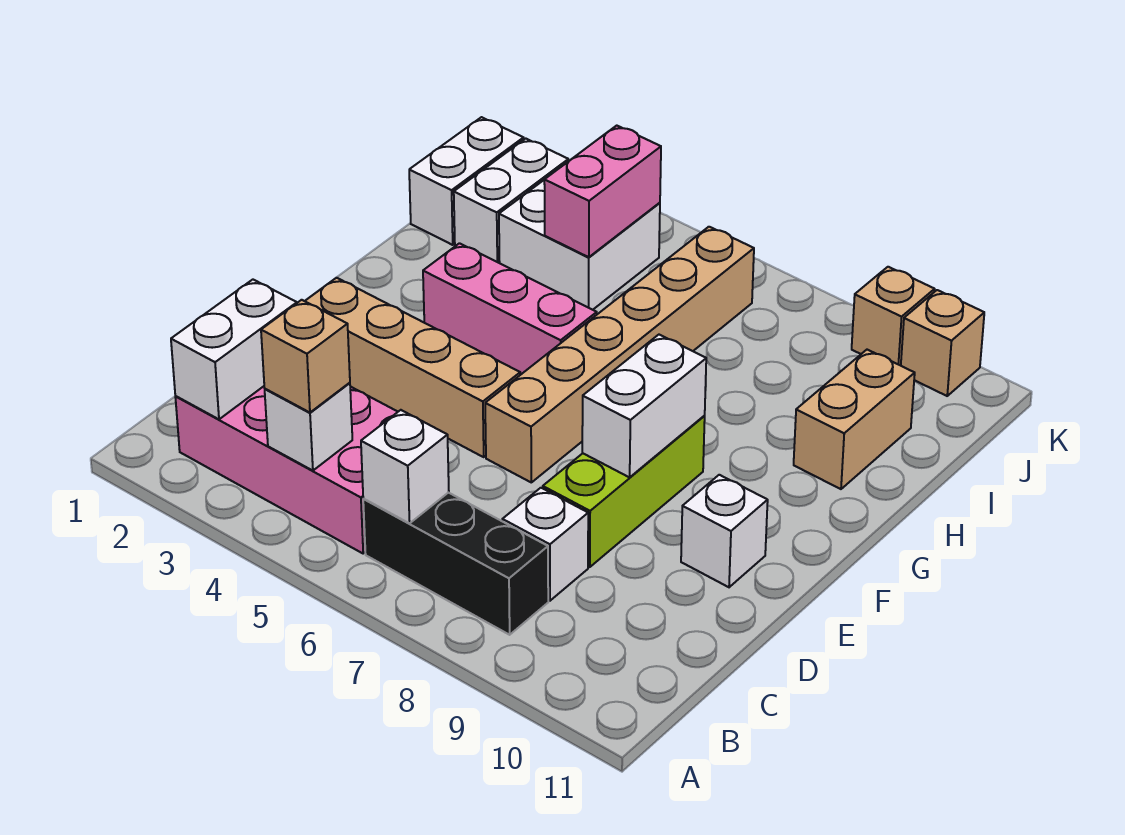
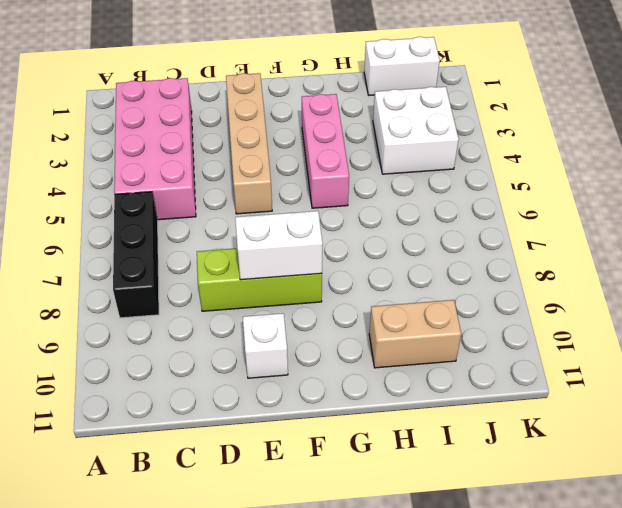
none -> white 1x1 brick [502,488,588,601]
none -> tan 1x6 brick [485,227,754,482]
none -> white 1x2 brick [454,139,568,263]

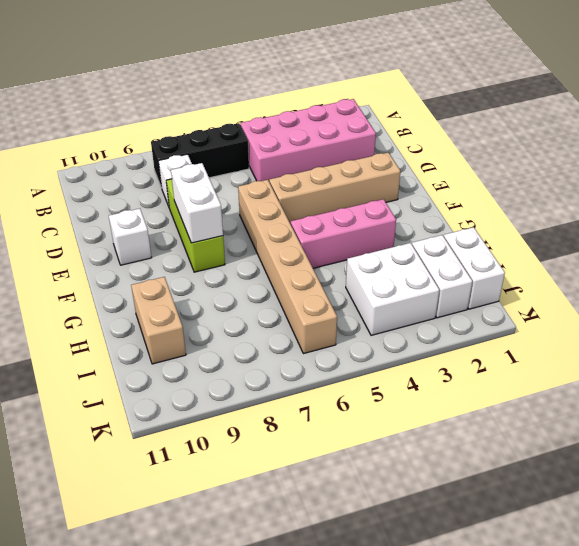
none -> tan 1x1 brick [852,267,935,365]
none -> tan 1x1 brick [901,290,984,396]
none -> white 1x2 brick [171,280,297,419]

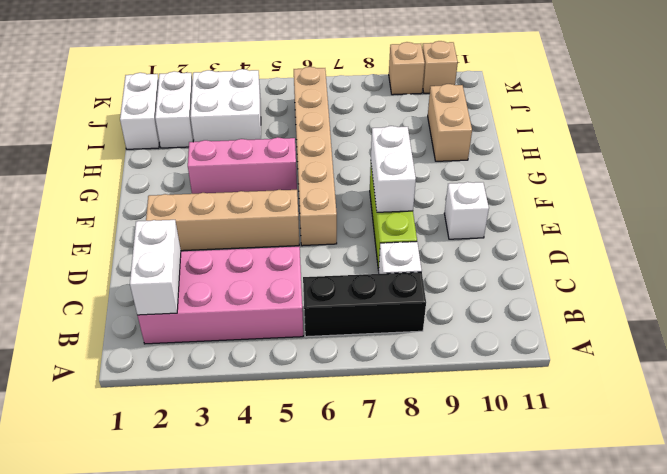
none -> white 1x1 brick [265,383,352,471]
none -> white 1x1 brick [361,410,449,523]
none -> pink 1x2 brick [544,126,661,257]

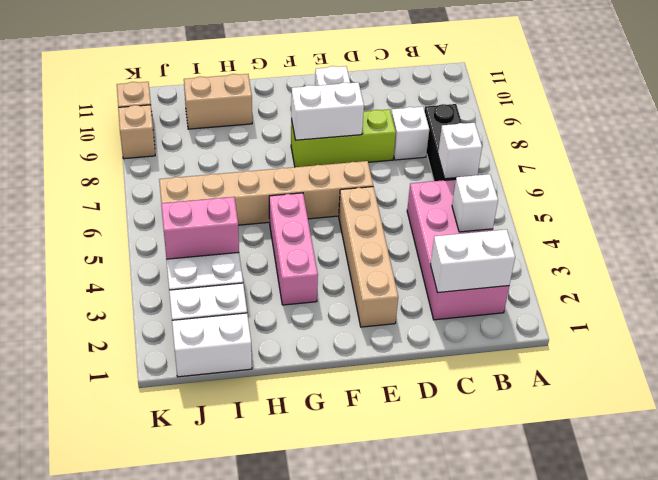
none -> tan 1x1 brick [261,300,350,412]

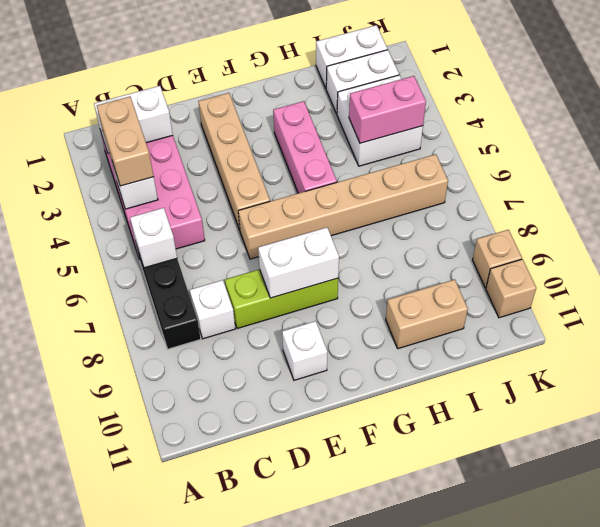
tan 1x2 brick [97,97,154,186] -> tan 1x1 brick [261,300,350,412]

